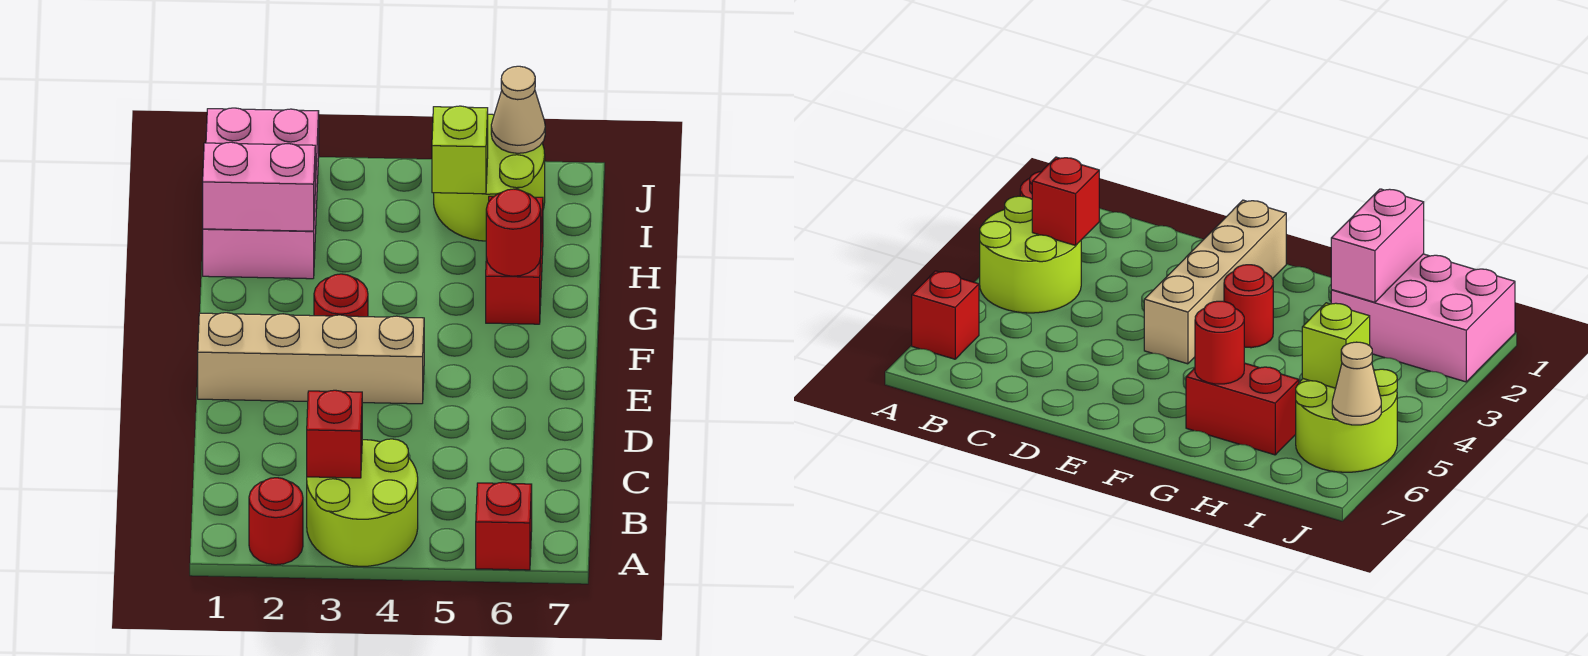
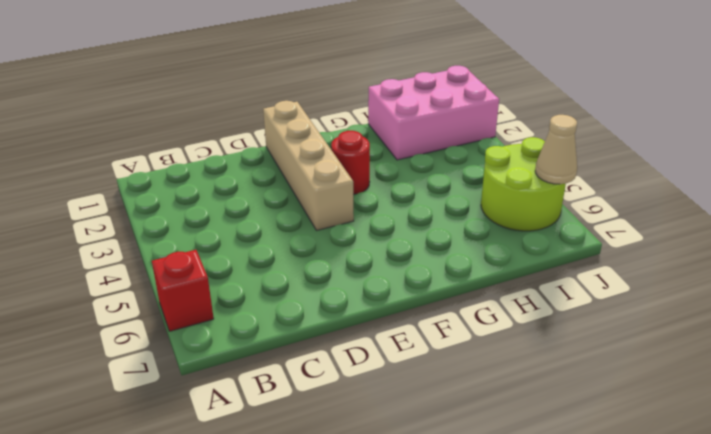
none -> red 1x1 round brick [249,478,303,565]
none -> lime 2x2 round brick [307,439,418,566]
none -> red 1x2 brick [486,196,543,324]

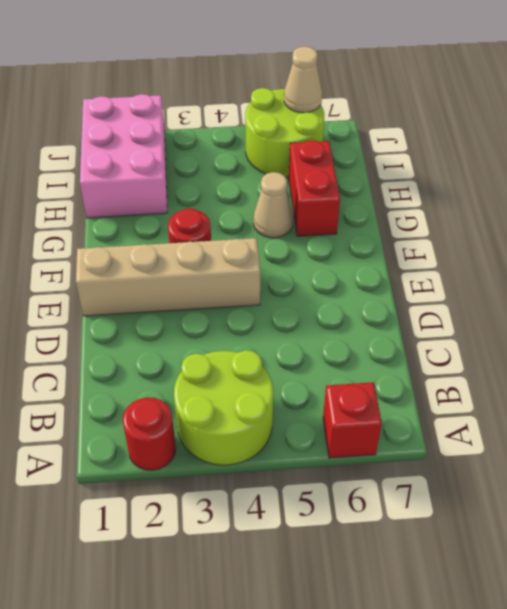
tan 1x1 cone [253,172,293,238] -> none
none -> red 1x1 brick [307,390,362,478]
none -> red 1x1 round brick [486,189,541,276]
none -> pink 1x2 brick [203,142,315,231]

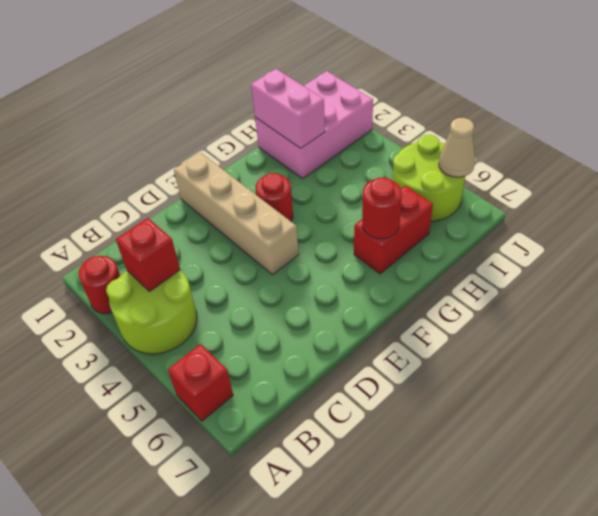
none -> lime 1x1 brick [432,106,488,194]

